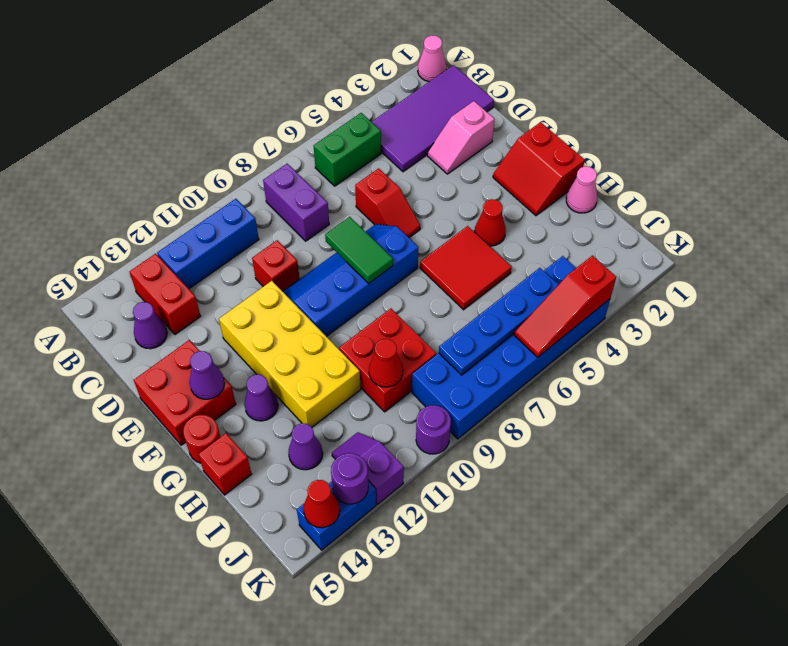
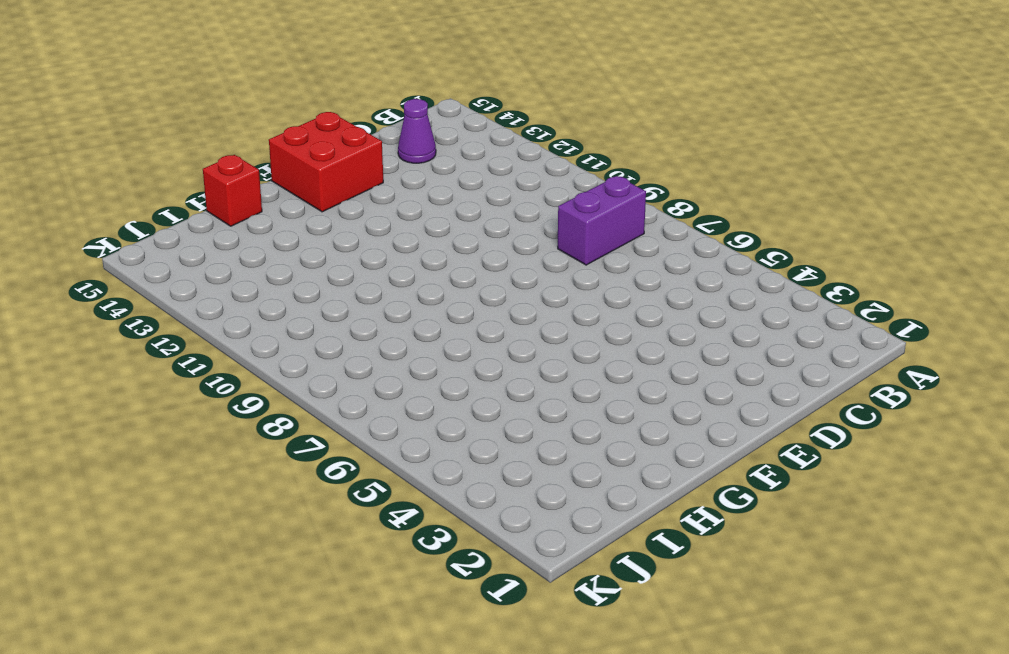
none -> pink 1x1 cone [418,35,446,82]
none -> purple 2x4 tile [371,65,494,172]
none -> green 1x2 brick [314,113,381,186]
none -> blue 1x3 brick [157,199,259,289]

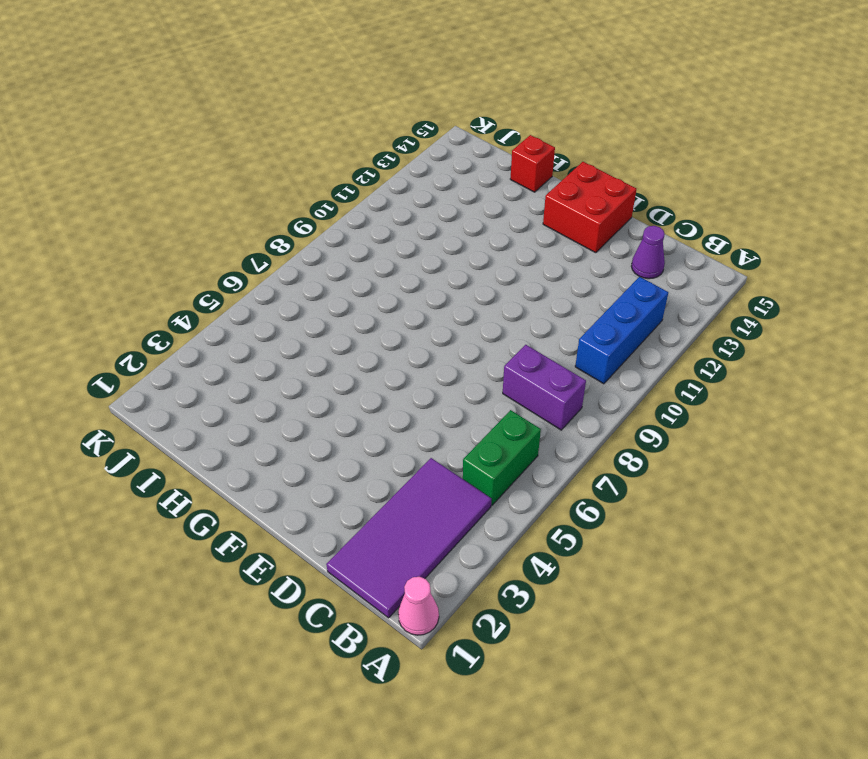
none -> red 1x2 brick [130,254,201,334]
none -> pink 1x2 slope [427,101,494,174]
none -> red 1x2 slope [355,168,420,237]
none -> red 1x1 brick [252,240,300,291]

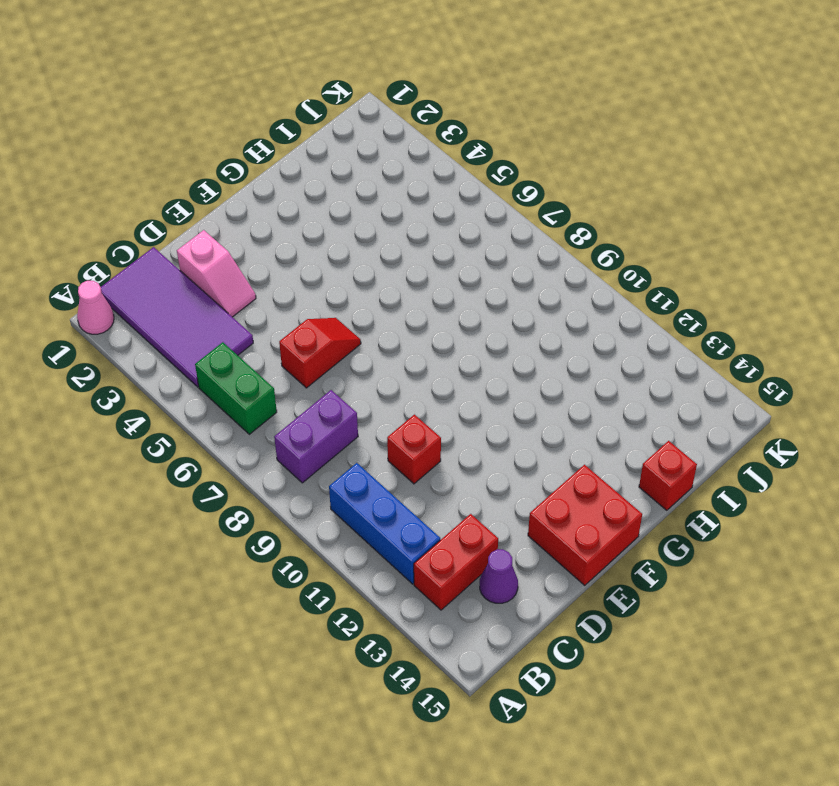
none -> blue 2x4 slope [283,224,418,337]
none -> yellow 2x4 brick [219,281,361,427]
none -> red 2x2 slope [493,122,585,216]
none -> red 1x1 cone [475,199,506,246]

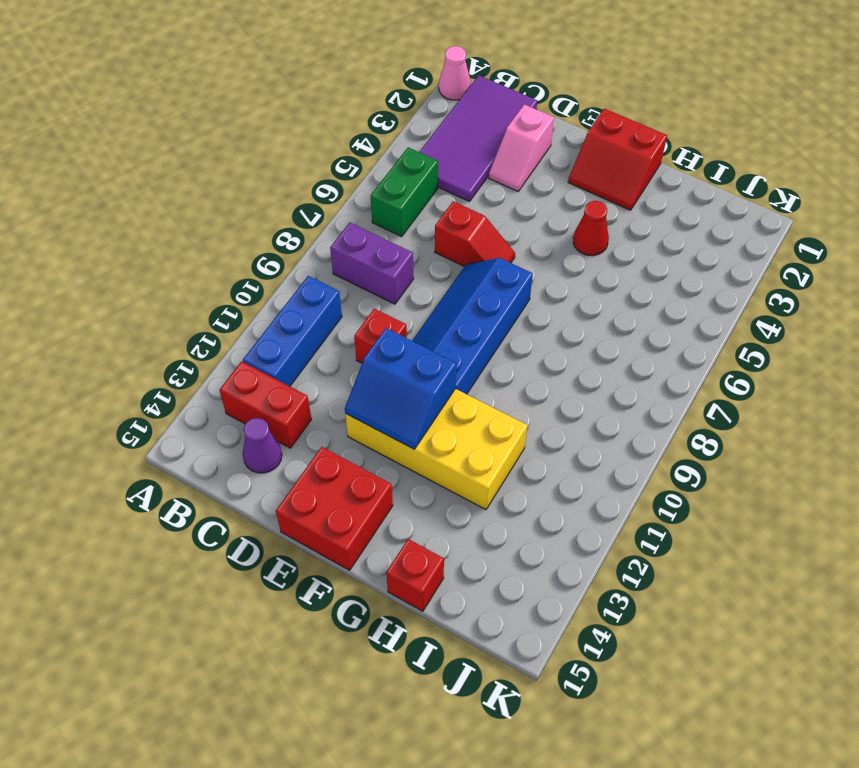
blue 2x2 slope [345,328,456,449] -> none
none -> red 2x2 tile [420,226,512,310]
none -> purple 1x1 cone [244,375,278,421]
none -> red 1x1 round brick [183,415,220,463]
none -> pink 1x1 cone [566,166,597,213]

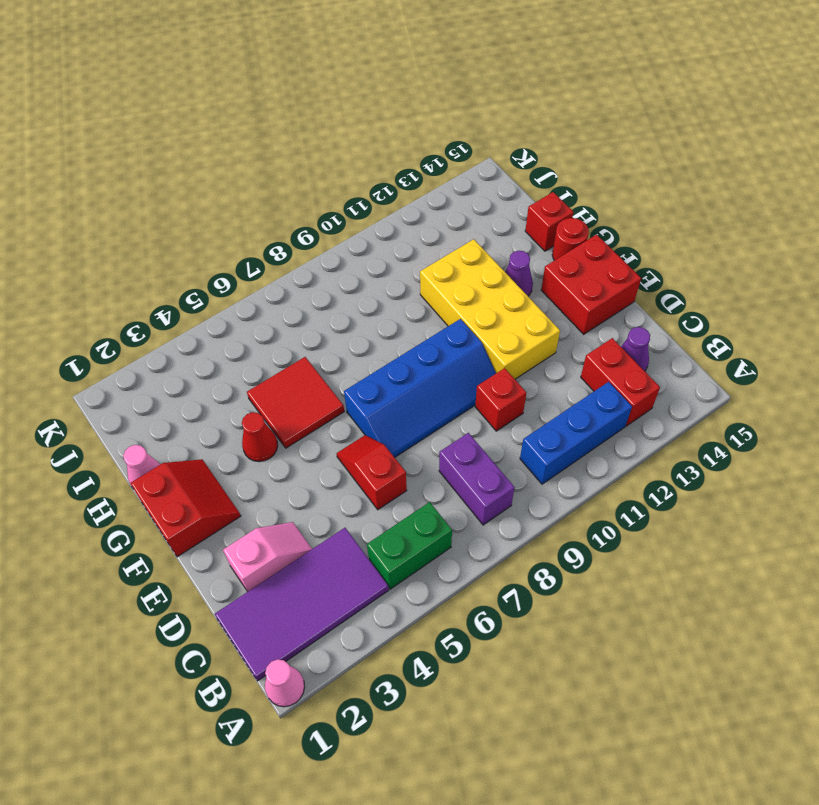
none -> red 2x2 brick [339,309,436,412]
none -> purple 1x1 cone [288,423,323,470]
none -> blue 2x6 brick [412,256,610,439]
none -> purple 1x2 slope [332,432,404,504]

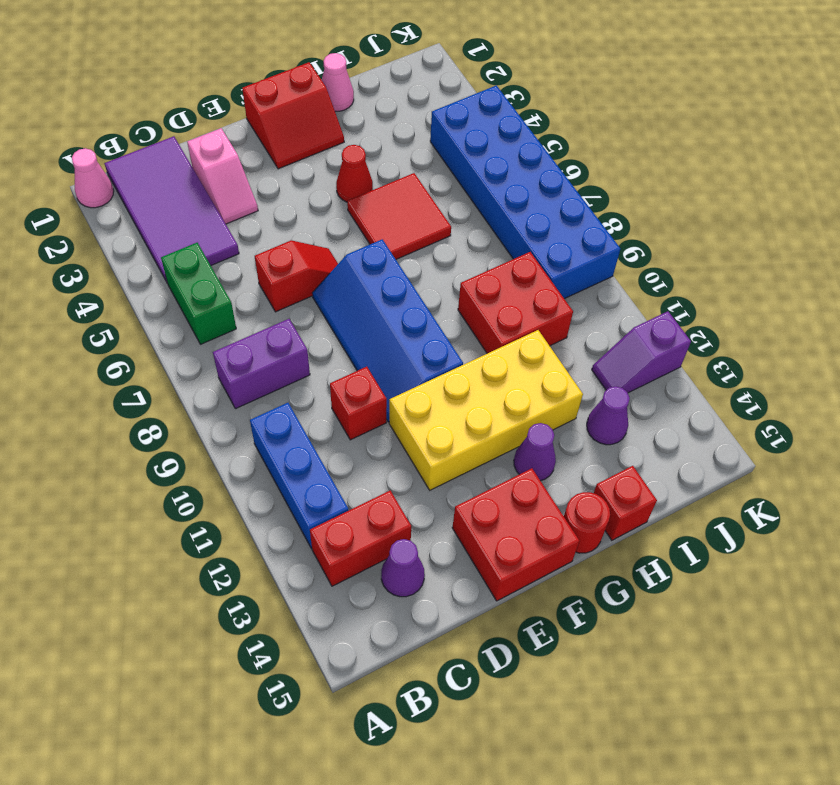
none -> purple 1x1 round brick [416,405,451,454]
none -> blue 1x2 brick [297,481,376,550]
none -> green 1x2 tile [325,217,393,284]
none -> purple 1x1 cone [189,351,225,399]

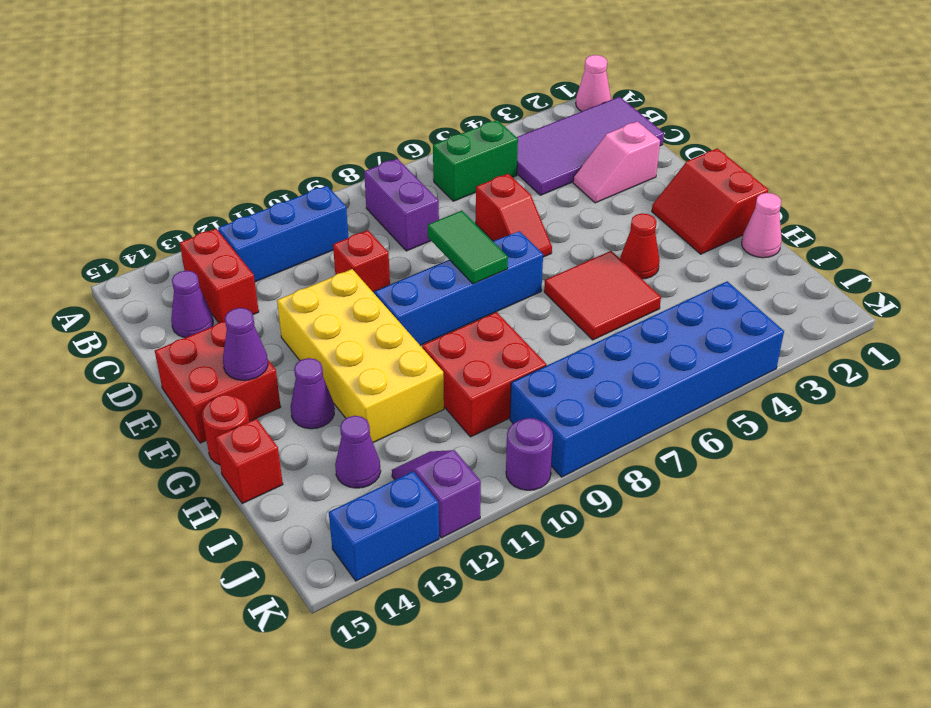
none -> red 1x1 cone [369,339,403,387]
none -> blue 1x4 plate [439,268,559,375]
none -> red 1x3 slope [514,256,616,357]
none -> purple 1x1 round brick [331,453,368,504]

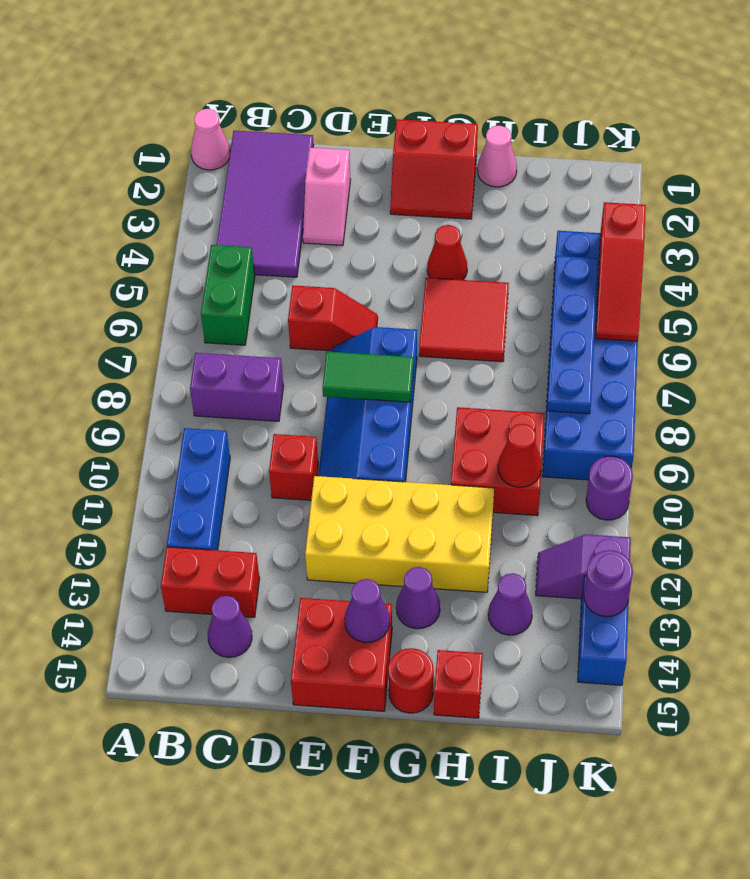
none -> red 1x1 cone [303,480,340,528]

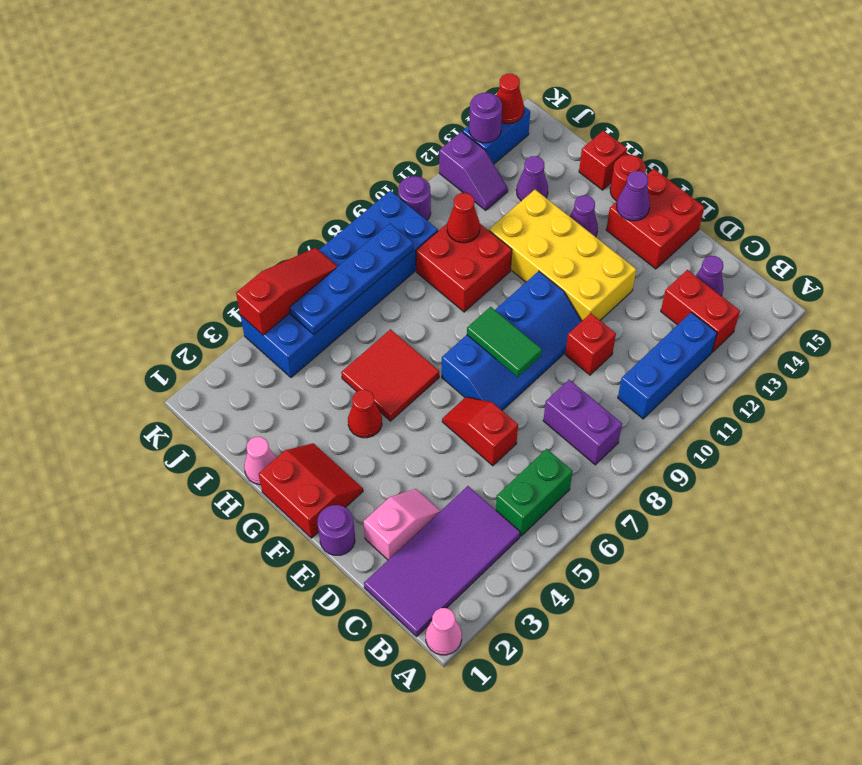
purple 1x1 round brick [317,505,355,555] -> none

